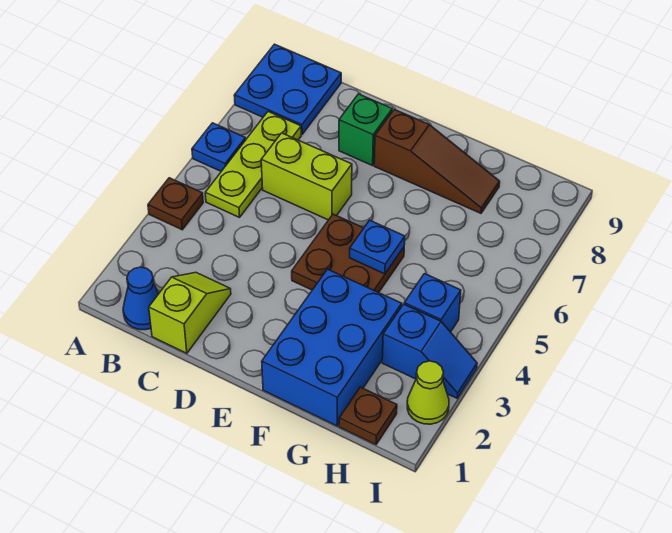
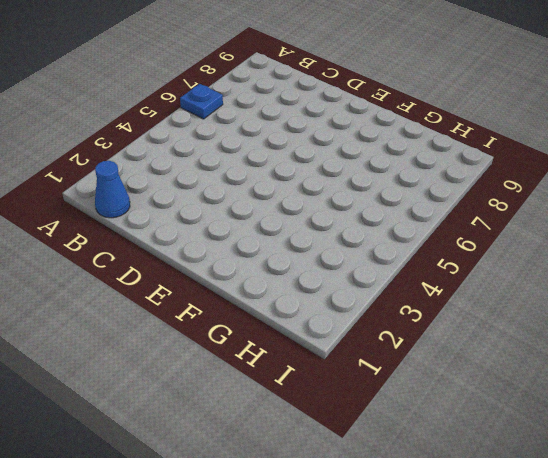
none -> brown 1x1 plate [148,178,203,230]
none -> blue 2x2 plate [234,44,341,134]
none -> lime 1x3 plate [205,112,301,217]

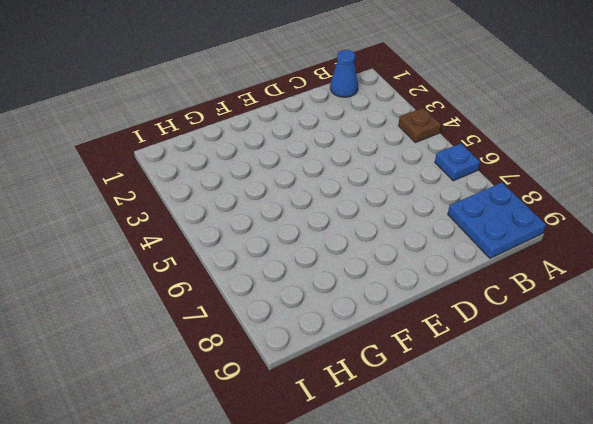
none -> lime 1x3 plate [205,112,301,217]
none -> lime 1x2 slope [149,273,231,353]
none -> lime 1x2 brick [261,133,352,220]

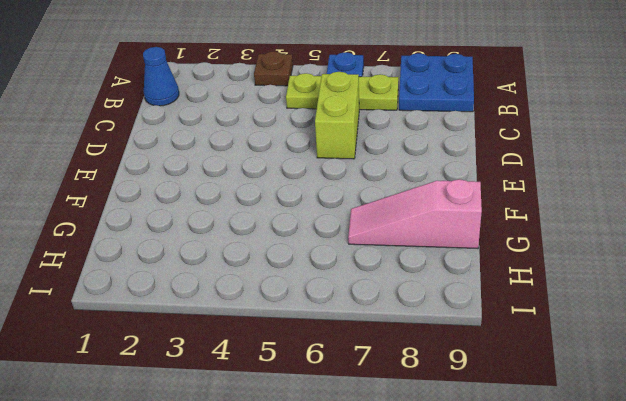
pink 1x3 slope [348,179,482,249] -> brown 1x3 slope [374,109,500,213]
none -> lime 1x2 slope [149,273,231,353]
none -> green 1x1 brick [339,94,392,166]
none -> brown 2x2 plate [292,214,404,293]

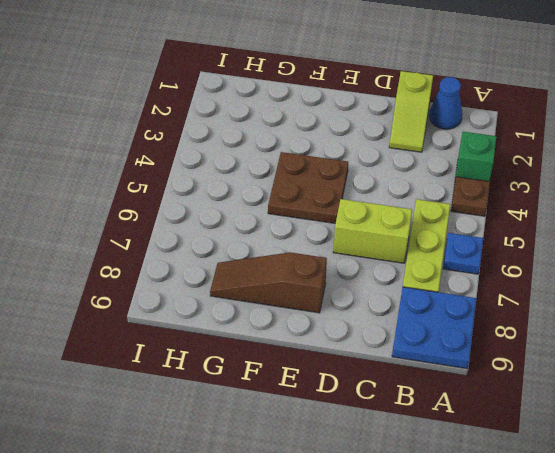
green 1x1 brick [455,132,496,181] -> green 1x1 brick moved to [339,94,392,166]
none -> blue 2x3 brick [262,269,402,426]
none -> brown 1x1 plate [339,387,397,445]
none -> blue 1x2 slope [382,304,477,398]

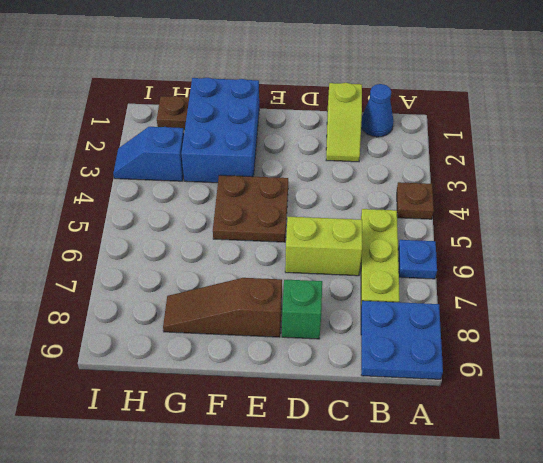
none -> blue 1x1 brick [404,274,461,332]
none -> lime 1x1 cone [407,361,449,424]
none -> blue 1x1 plate [350,220,405,274]

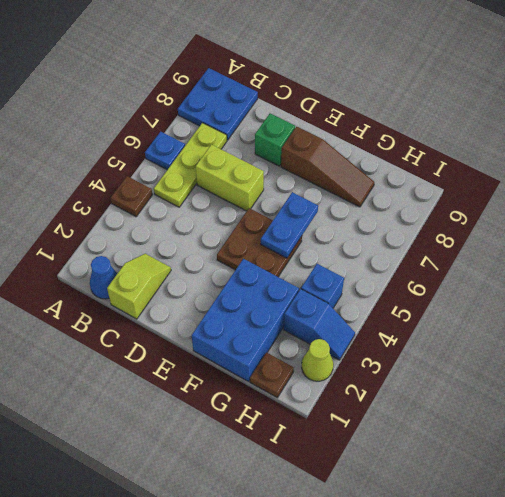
blue 1x2 plate [261,192,318,258] -> blue 1x1 plate [350,220,405,274]

